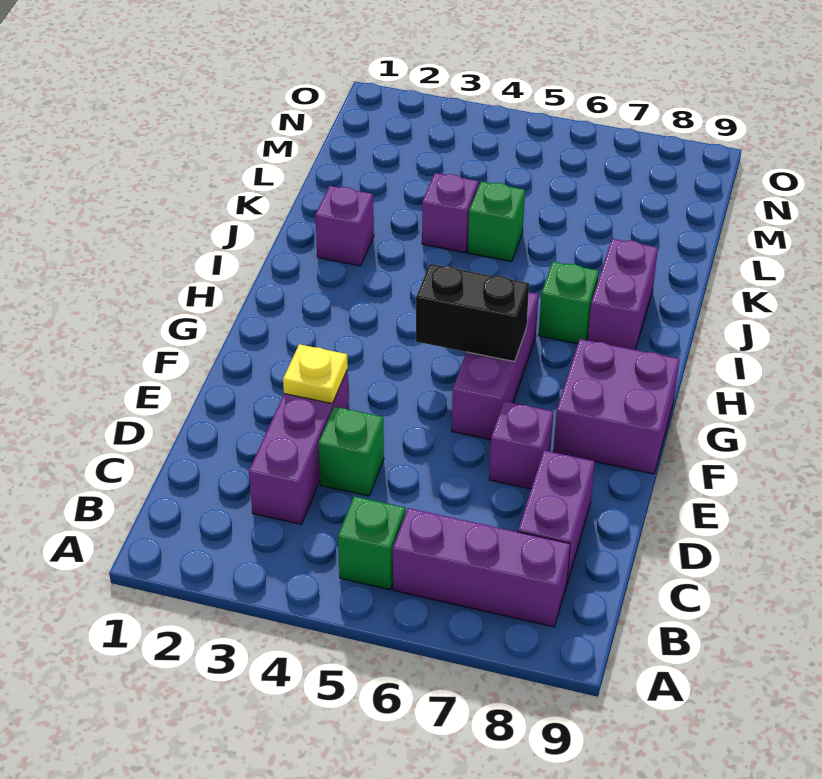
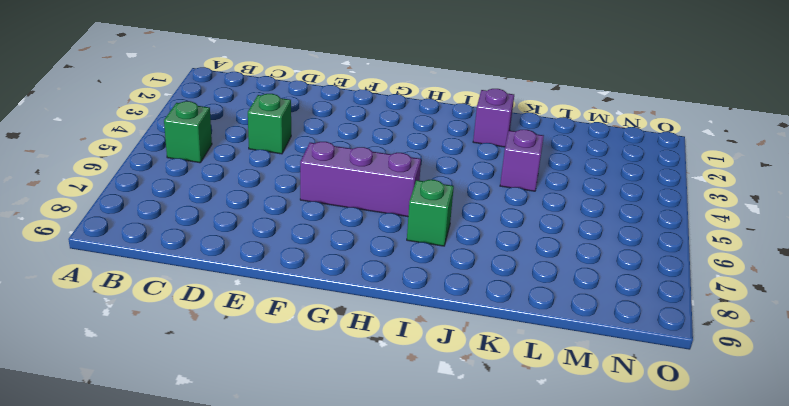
none -> purple 1x3 brick [393,508,570,627]
none -> purple 1x3 brick [249,370,349,524]
none -> purple 1x2 brick [518,451,595,582]

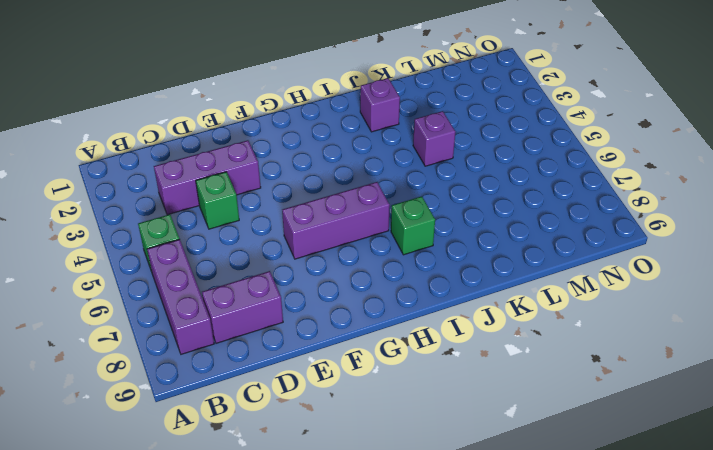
none -> purple 1x1 brick [489,401,553,489]
none -> purple 2x2 brick [553,339,680,474]
none -> purple 1x2 brick [588,239,658,350]

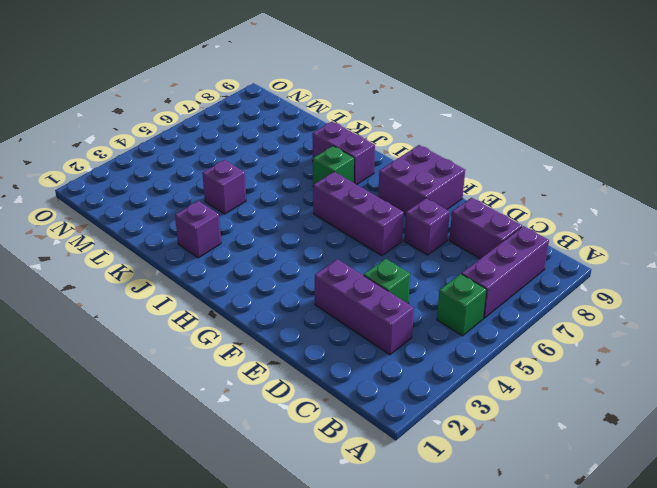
none -> green 1x1 brick [468,182,525,261]
none -> yellow 1x1 plate [283,344,348,403]
none -> black 1x2 brick [416,264,529,362]

